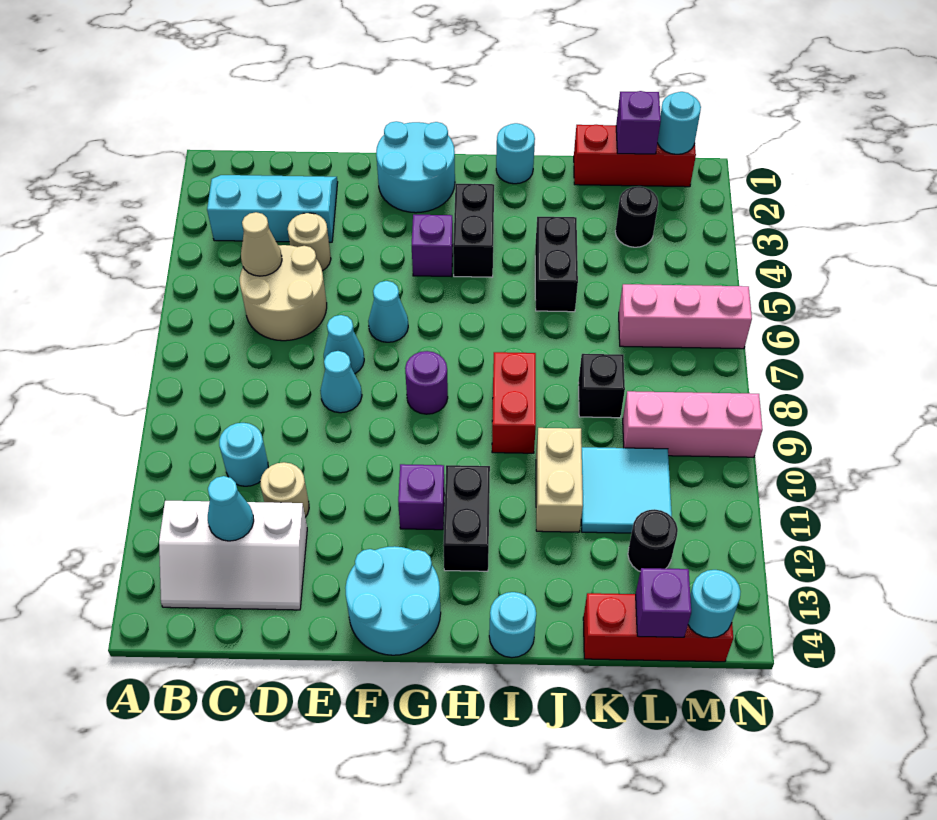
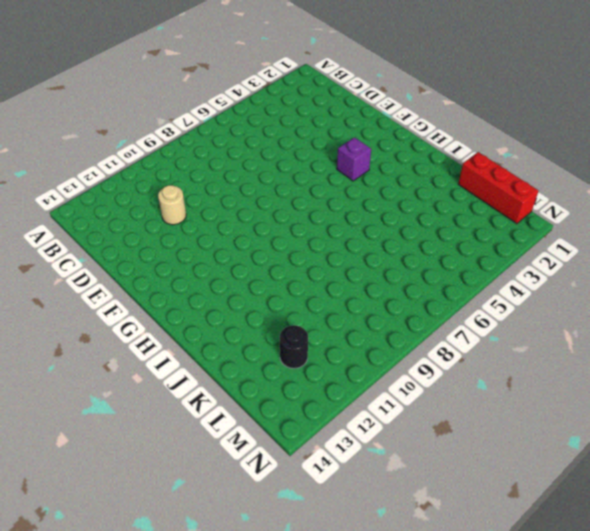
none -> cyan 2x3 slope [207,175,338,242]
none -> white 2x3 slope [159,501,307,610]
none -> tan 2x2 round brick [240,245,327,341]
none -> cyan 1x1 round brick [219,423,268,486]

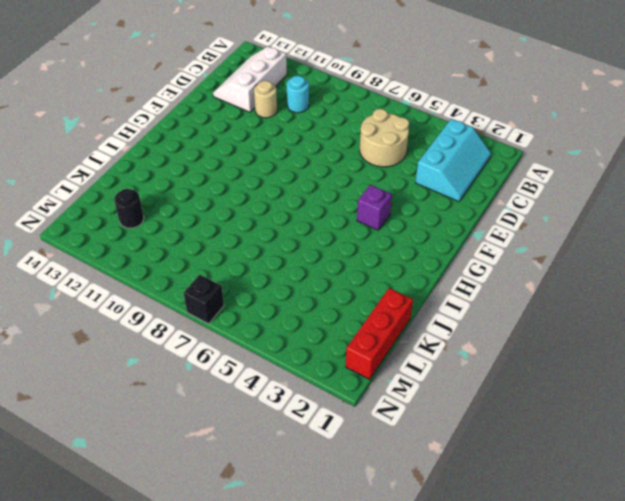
black 1x1 brick [184,275,224,324] -> black 1x1 brick moved to [578,354,625,418]
none -> tan 1x1 round brick [288,213,331,271]
none -> cyan 1x1 cone [324,315,364,374]
none -> cyan 1x1 cone [320,351,362,413]
none -> cyan 2x2 round brick [376,121,455,213]

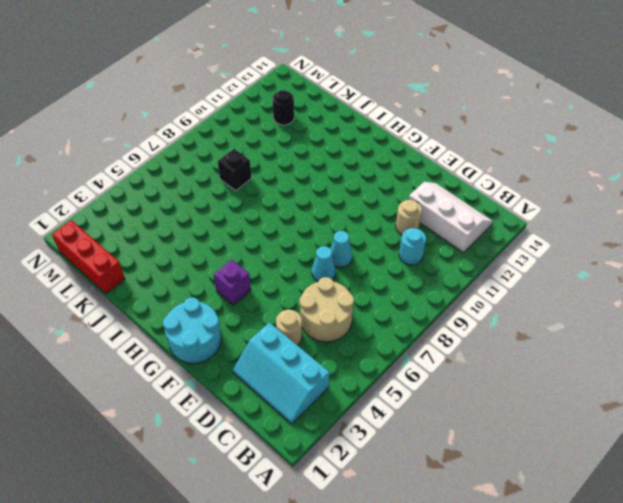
none -> cyan 1x1 cone [368,281,408,342]
none -> cyan 2x2 round brick [345,546,441,655]
none -> purple 1x1 round brick [405,351,448,414]
none -> purple 1x1 brick [398,464,445,530]

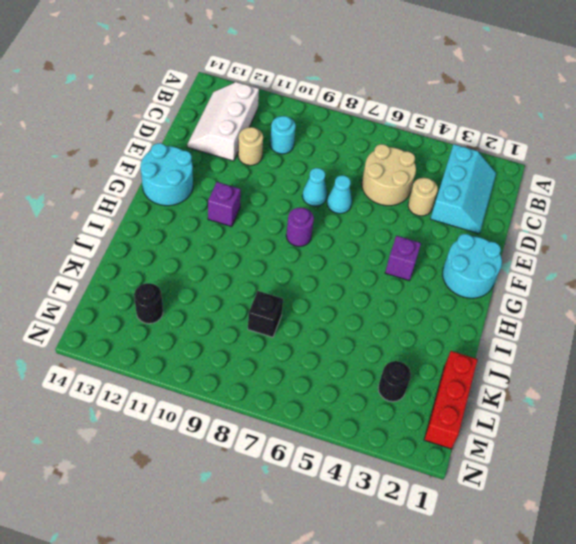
none -> cyan 1x1 cone [368,281,408,342]
none -> black 1x2 brick [453,184,494,277]
none -> black 1x2 brick [443,465,490,571]
none -> cyan 1x1 round brick [496,123,535,184]

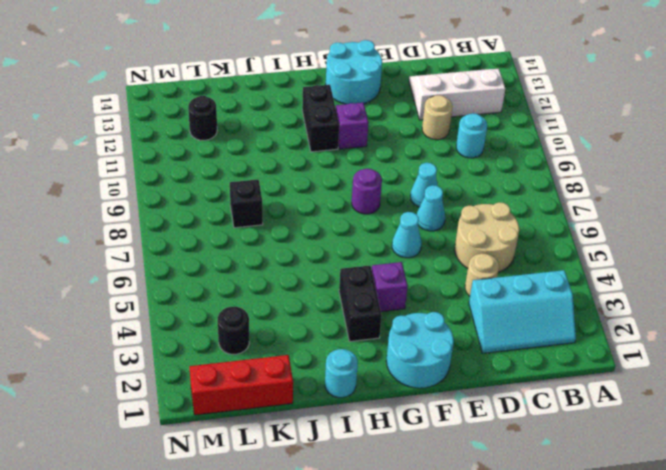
none -> red 1x2 brick [492,352,536,453]
none -> cyan 1x1 round brick [489,592,536,658]
none -> black 1x2 brick [535,217,578,312]
none -> tan 1x2 brick [536,428,583,532]

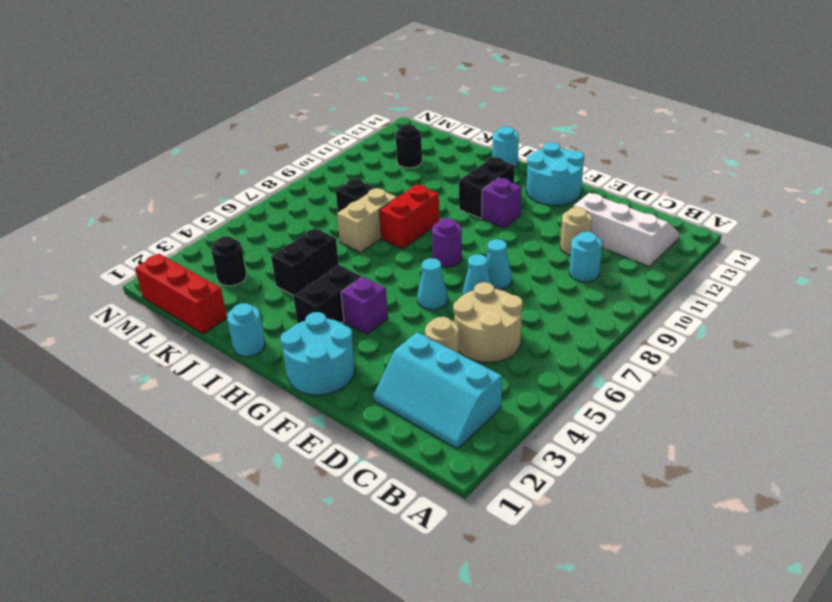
tan 1x2 brick [337,188,397,252] -> tan 1x2 brick moved to [536,428,583,532]
none -> cyan 2x2 tile [581,447,672,533]
none -> red 1x3 brick [583,593,733,662]
none -> pink 1x3 brick [619,284,752,349]
none -> pink 1x3 brick [623,391,763,457]

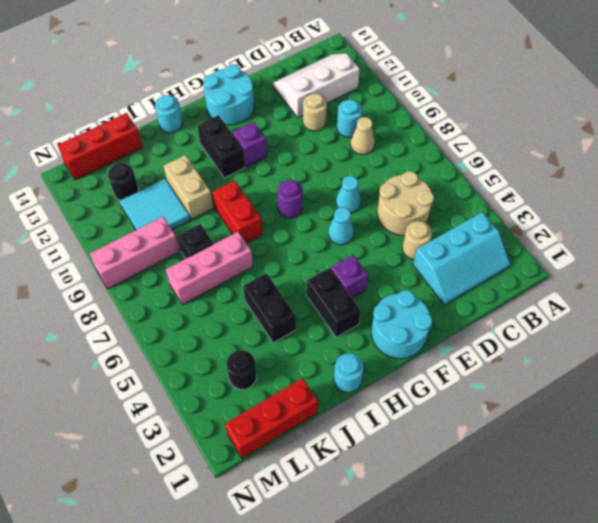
tan 1x1 cone [351,117,375,155] -> tan 1x1 cone moved to [241,212,282,276]
pink 1x3 brick [166,232,253,305] -> pink 1x3 brick moved to [619,284,752,349]
none -> cyan 1x1 cone [320,351,362,413]
none -> cyan 1x1 cone [208,476,254,541]
none -> purple 1x1 brick [616,91,661,154]
none -> purple 1x1 brick [636,568,691,637]

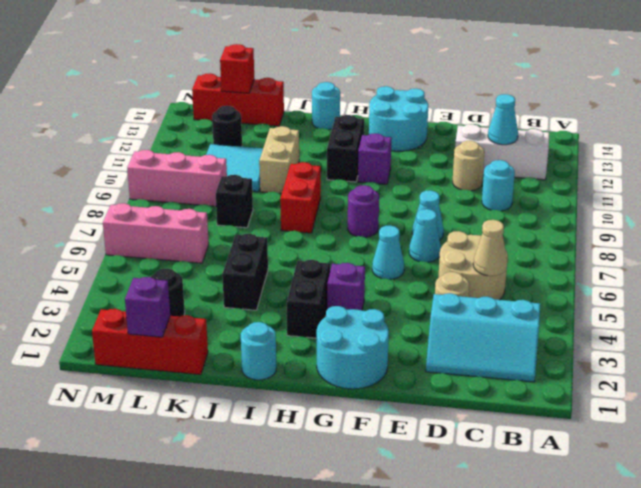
red 1x1 brick [220,44,254,93] -> purple 1x1 brick [636,568,691,637]
none -> cyan 1x1 round brick [657,92,701,154]
none -> cyan 1x1 round brick [688,570,741,638]

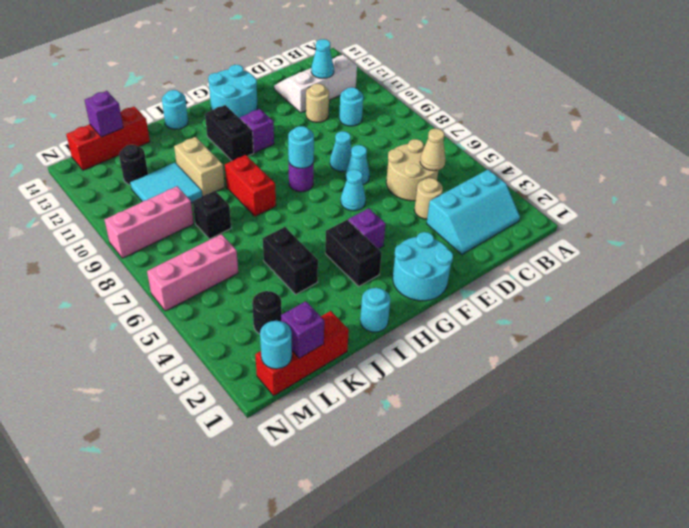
cyan 1x1 round brick [288,126,314,168] -> cyan 1x1 round brick moved to [688,570,741,638]

